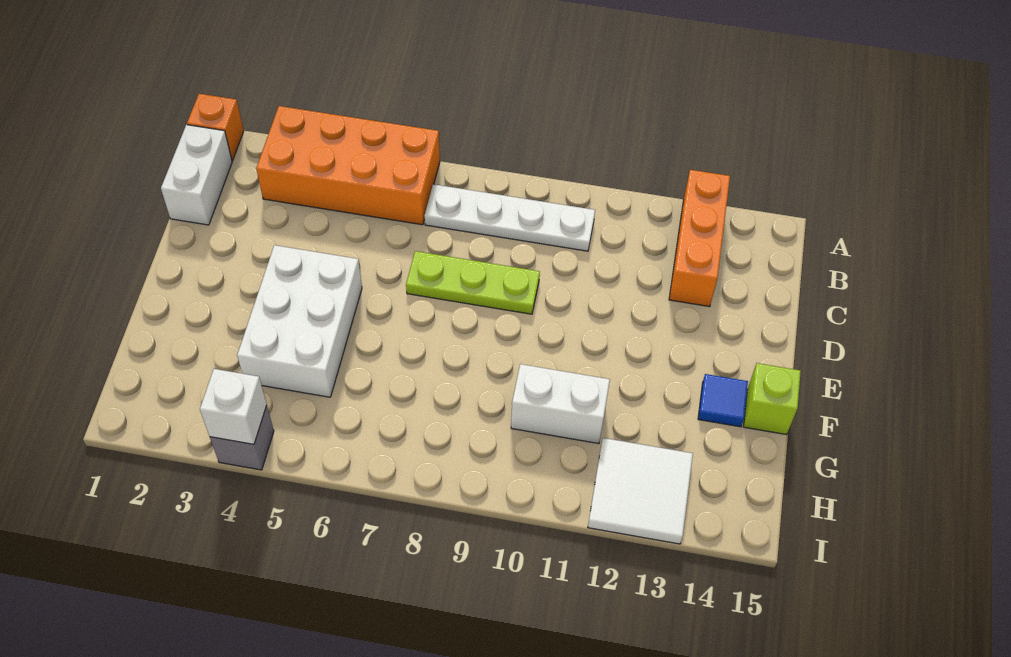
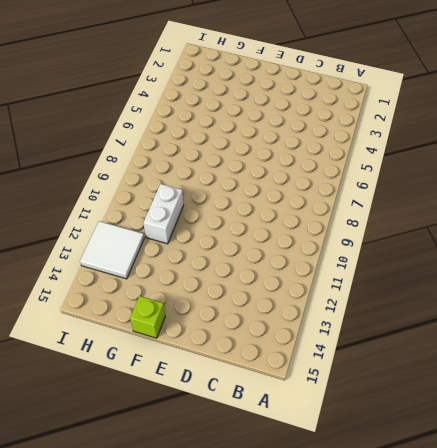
none -> orange 1x1 brick [187,94,244,161]
none -> orange 2x4 brick [256,106,440,225]
none -> orange 1x3 brick [669,170,730,307]

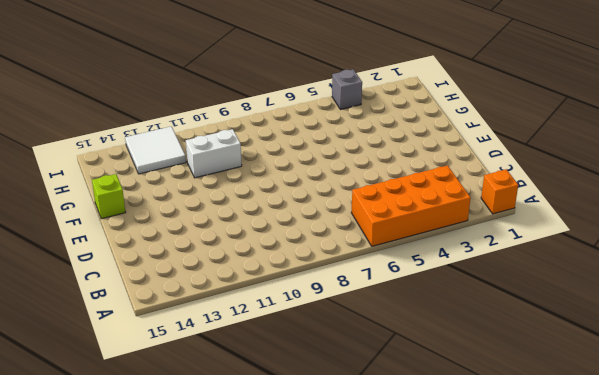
none -> orange 1x3 brick [669,170,730,307]
none -> white 1x2 brick [161,125,232,225]
none -> white 1x4 plate [424,184,595,251]

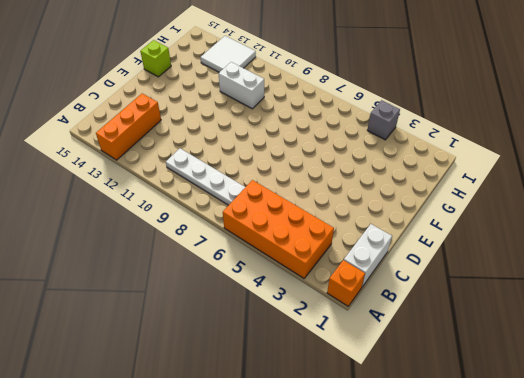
none -> lime 1x3 plate [406,251,540,314]
none -> white 2x3 brick [237,245,362,397]
none -> blue 1x1 tile [698,374,748,427]

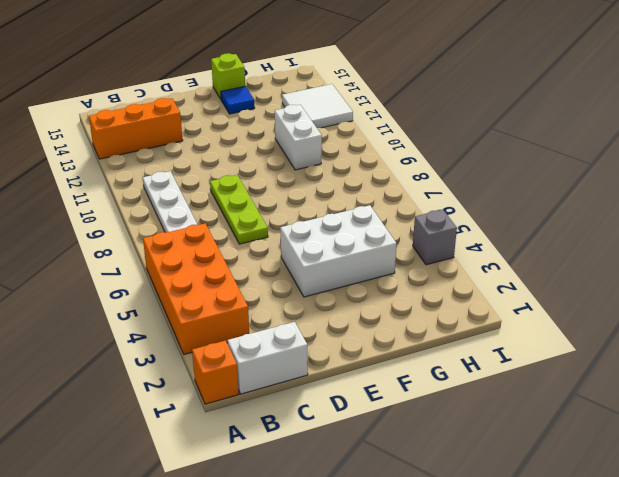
none -> white 1x1 brick [200,369,267,444]

